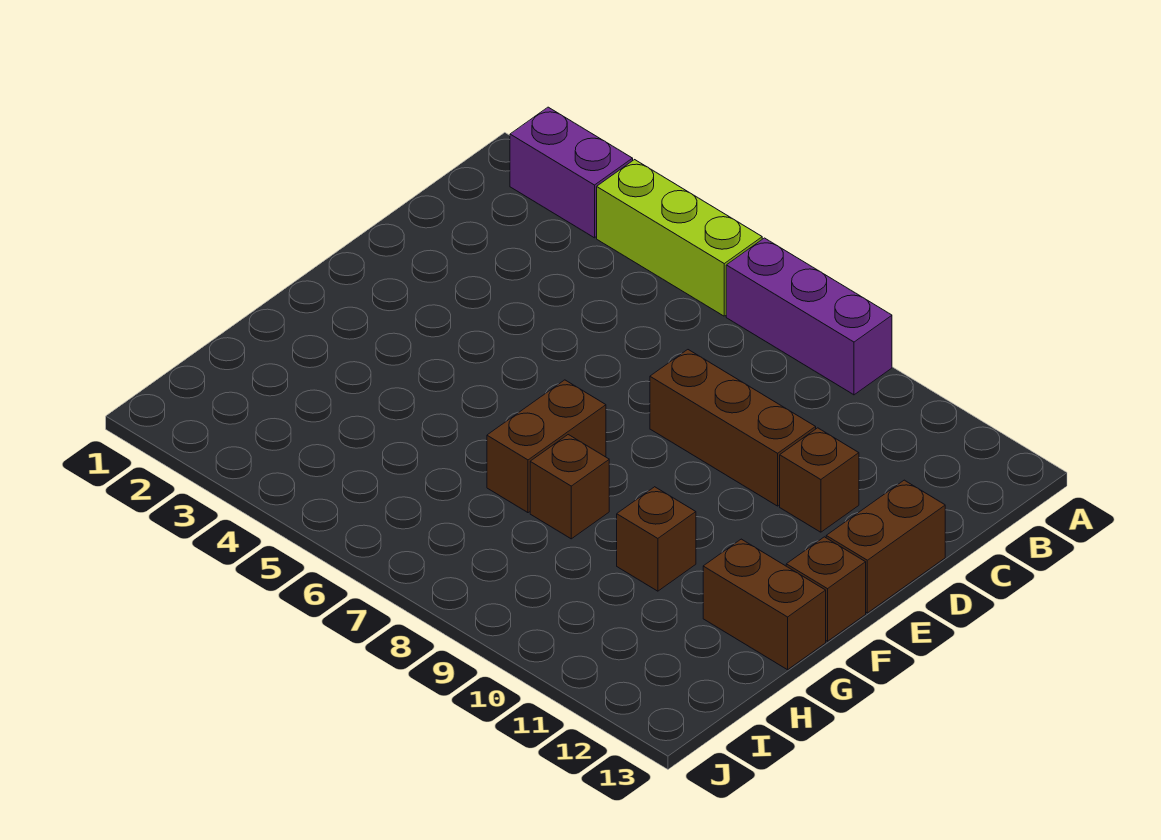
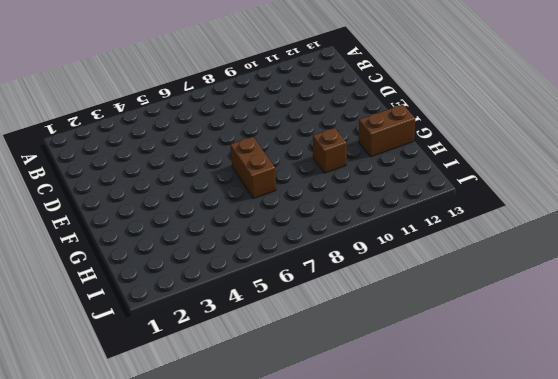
none -> purple 1x2 brick [510,107,633,238]
none -> lime 1x3 brick [597,160,762,316]

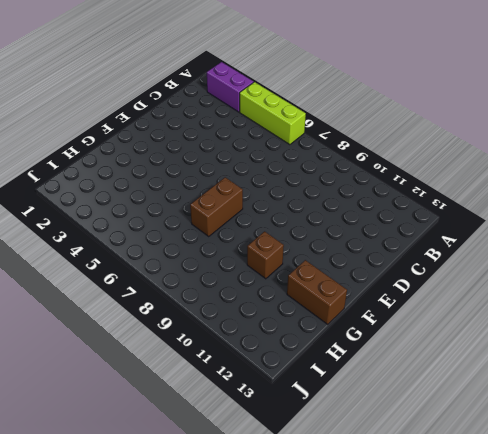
none -> purple 1x3 brick [726,238,892,395]
none -> brown 1x3 brick [650,350,816,506]

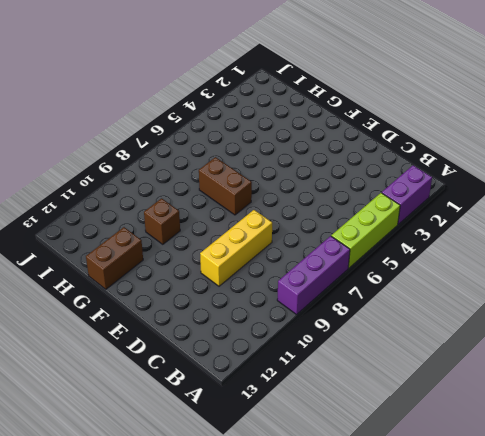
yellow 1x3 brick [200,210,272,286] -> brown 1x3 brick [650,350,816,506]
none -> brown 1x1 brick [780,428,859,532]
none -> brown 1x2 brick [826,480,945,613]

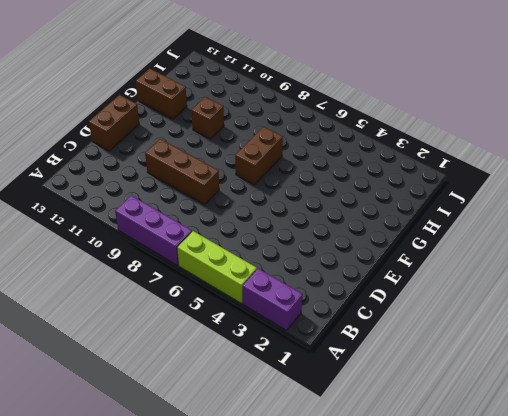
none -> brown 1x1 brick [780,428,859,532]
none -> brown 1x1 brick [786,537,866,641]

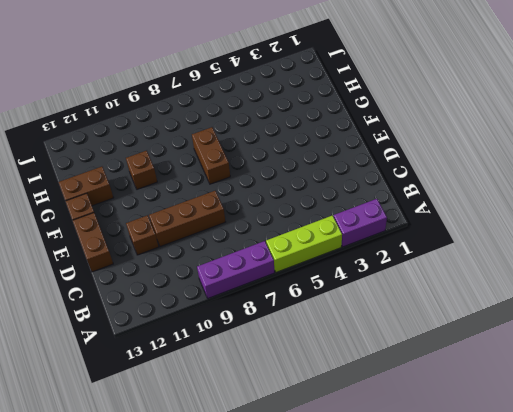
none -> brown 1x1 brick [530,435,609,539]

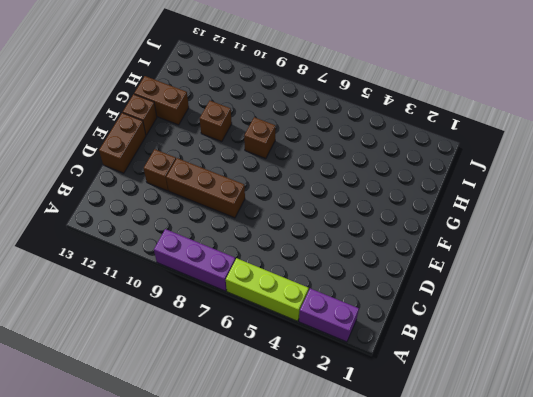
none -> brown 1x2 brick [487,380,606,513]

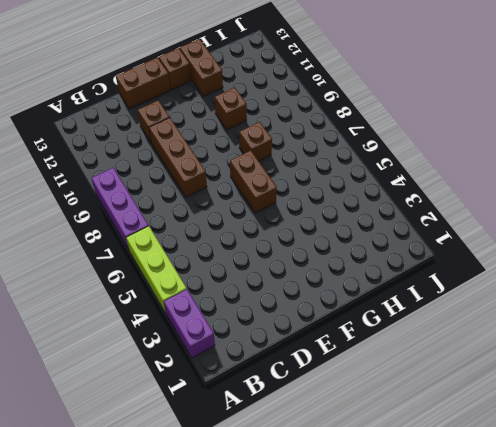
brown 1x2 brick [230,150,277,213] -> brown 1x2 brick turned to [487,380,606,513]

